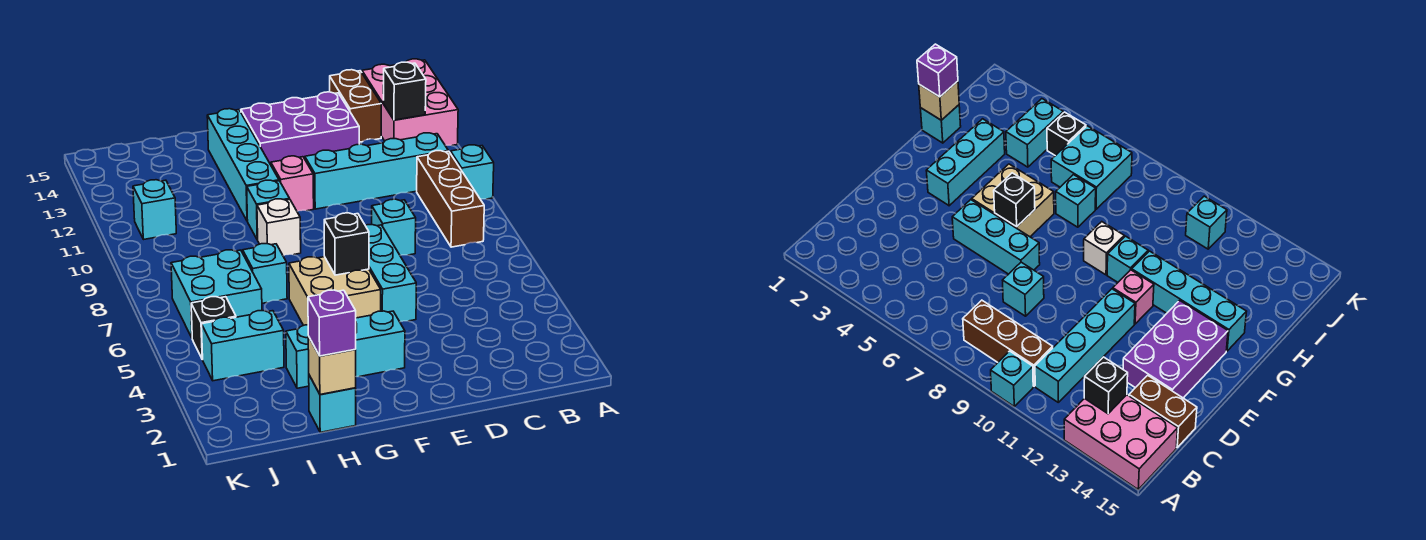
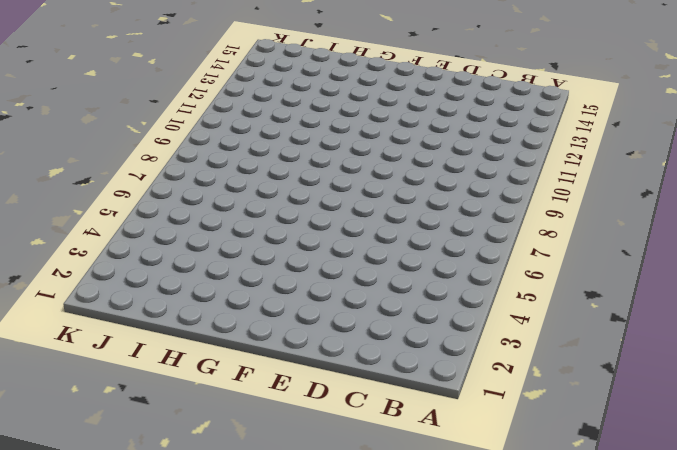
none -> cyan 1x1 brick [451,145,494,199]
none -> pink 2x3 brick [362,59,458,146]
none -> brown 1x3 brick [417,151,484,247]

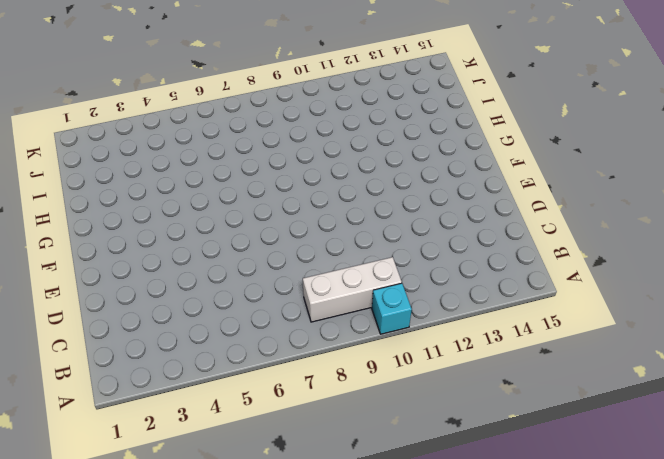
white 1x3 brick [303,257,402,322] -> brown 1x3 brick [417,151,484,247]
none -> pink 2x3 brick [362,59,458,146]
none -> cyan 1x4 brick [305,133,448,209]
none -> brown 1x2 brick [330,70,381,142]

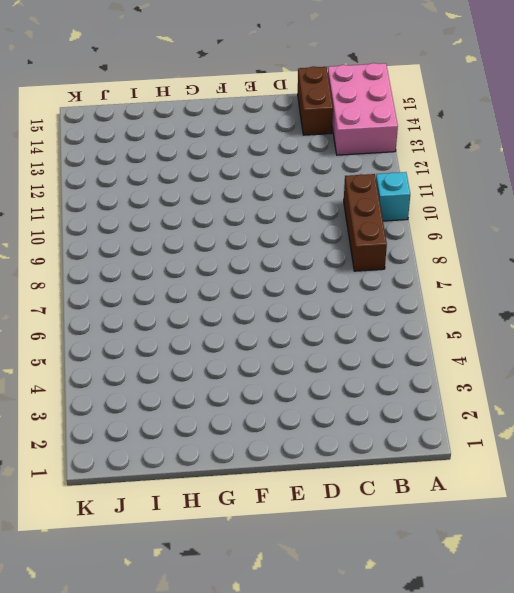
none -> cyan 1x4 brick [305,133,448,209]
none -> cyan 1x1 brick [372,199,416,255]
none -> purple 2x3 brick [241,92,359,165]

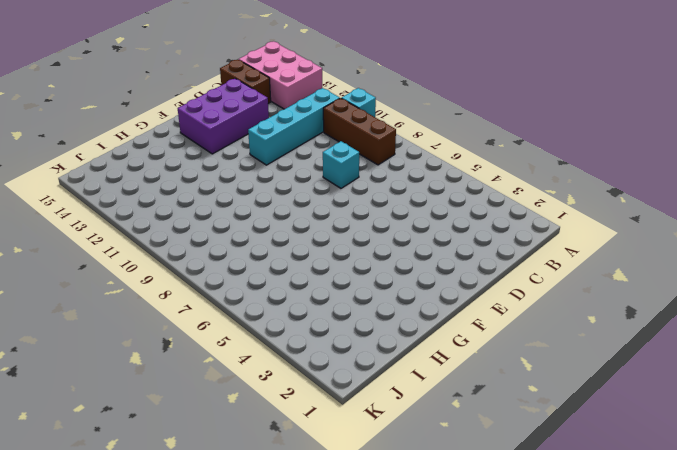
none -> cyan 1x3 brick [365,225,416,322]
none -> cyan 1x3 brick [286,311,405,388]
none -> tan 2x2 brick [289,257,381,325]

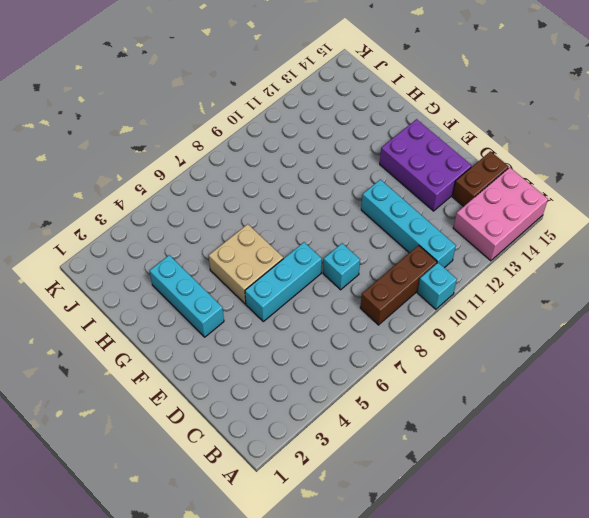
none -> pink 1x1 brick [271,156,314,211]
none -> white 1x1 brick [257,199,301,256]
none -> cyan 1x1 brick [247,180,289,240]

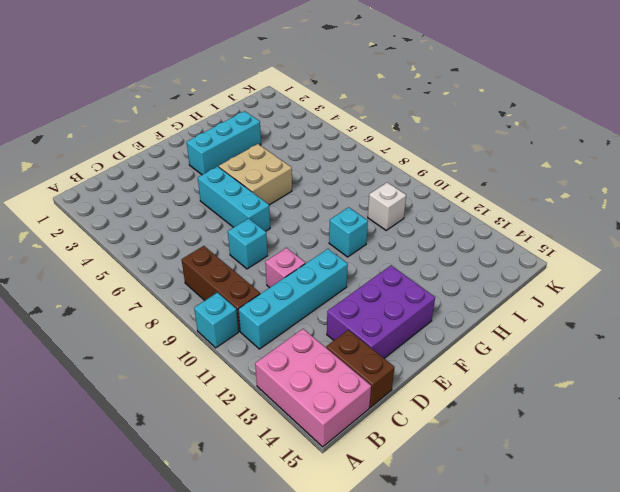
pink 1x1 brick [265,248,305,288] -> pink 1x1 brick moved to [271,156,314,211]
white 1x1 brick [368,182,406,230] -> white 1x1 brick moved to [257,199,301,256]
none -> cyan 1x4 brick [207,109,279,221]
none -> cyan 1x1 brick [309,375,356,432]
none -> cyan 1x1 brick [243,244,287,303]

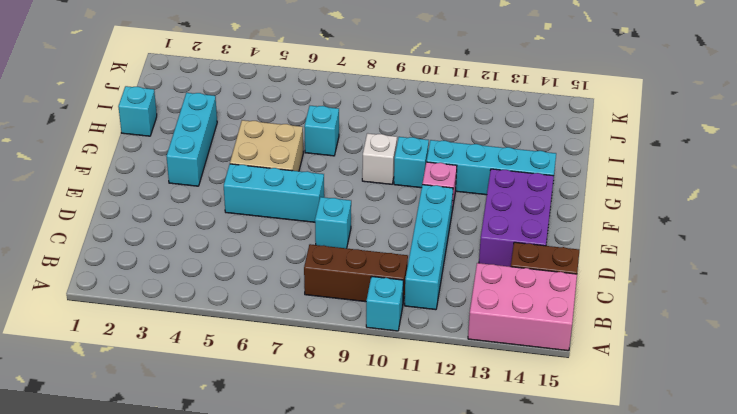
none -> cyan 1x2 brick [202,311,284,381]
none -> cyan 2x2 brick [171,250,262,338]
none -> black 1x1 brick [191,297,236,359]

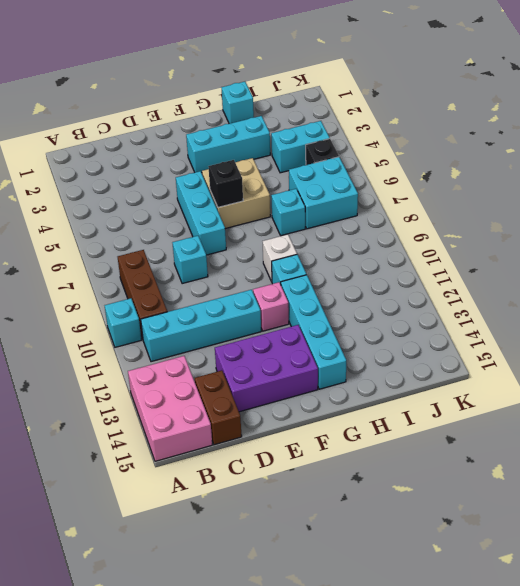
none -> cyan 1x1 brick [133,180,176,239]
none -> black 1x1 brick [383,62,426,120]
none -> tan 1x1 brick [308,336,356,395]

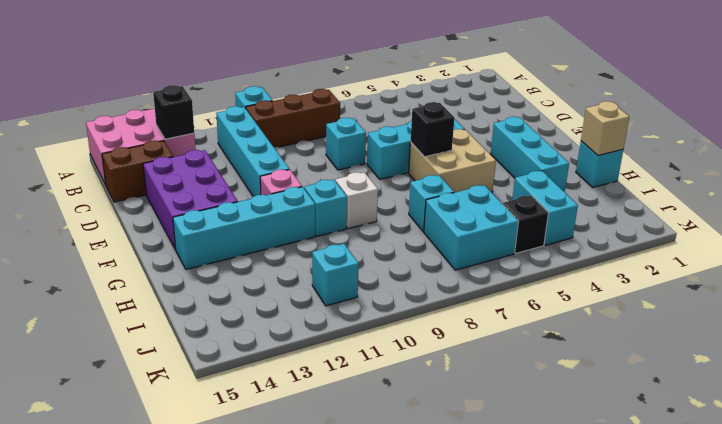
none -> purple 1x1 brick [308,290,356,356]

